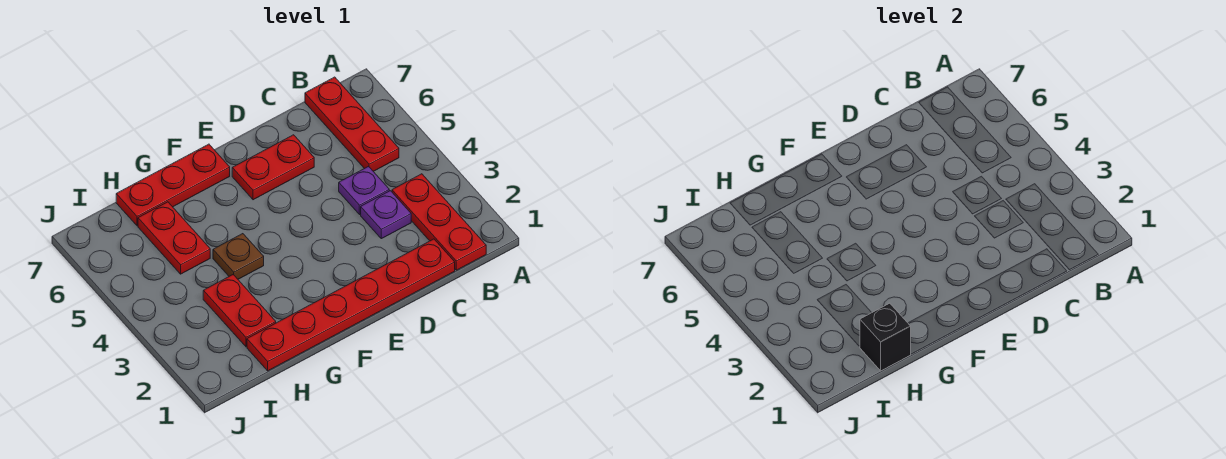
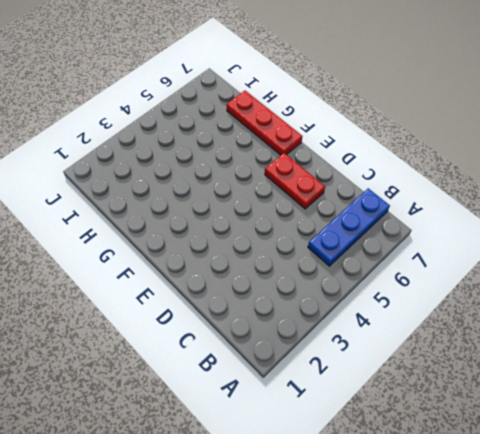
blue 1x3 plate [308,188,390,266] -> red 1x3 plate [305,77,399,171]
none -> red 1x3 plate [392,174,486,270]
none -> red 1x6 plate [247,239,455,371]

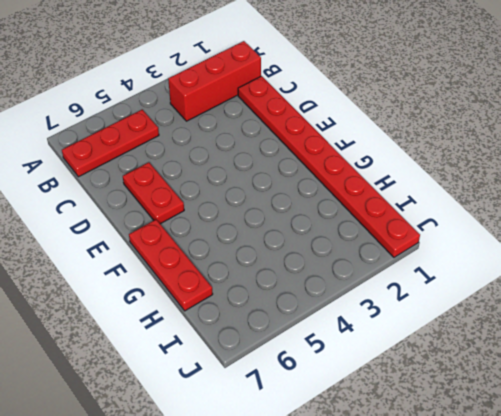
red 1x3 brick [168,41,261,121] -> red 1x3 plate [392,174,486,270]
red 1x8 plate [238,76,420,257] -> red 1x6 plate [247,239,455,371]
none -> purple 1x1 plate [361,191,411,239]
none -> purple 1x1 plate [339,166,389,215]

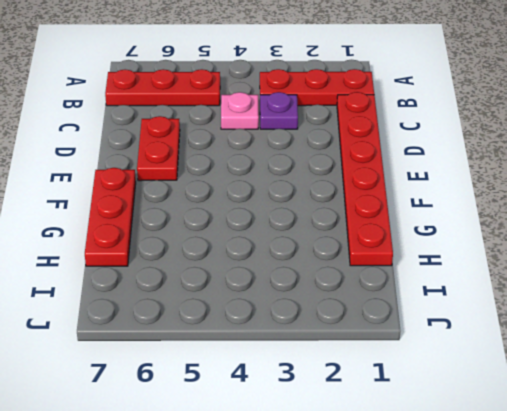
pink 1x1 plate [221,92,259,129] -> purple 1x1 plate [339,166,389,215]
none -> brown 1x1 plate [213,234,264,279]
none -> red 1x2 plate [203,275,276,347]

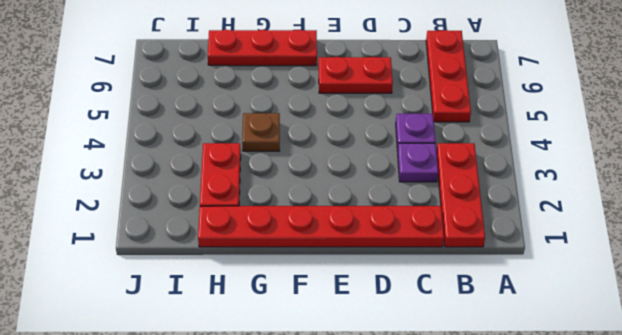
none -> red 1x2 plate [138,202,210,274]
none -> black 1x1 brick [860,303,911,371]

